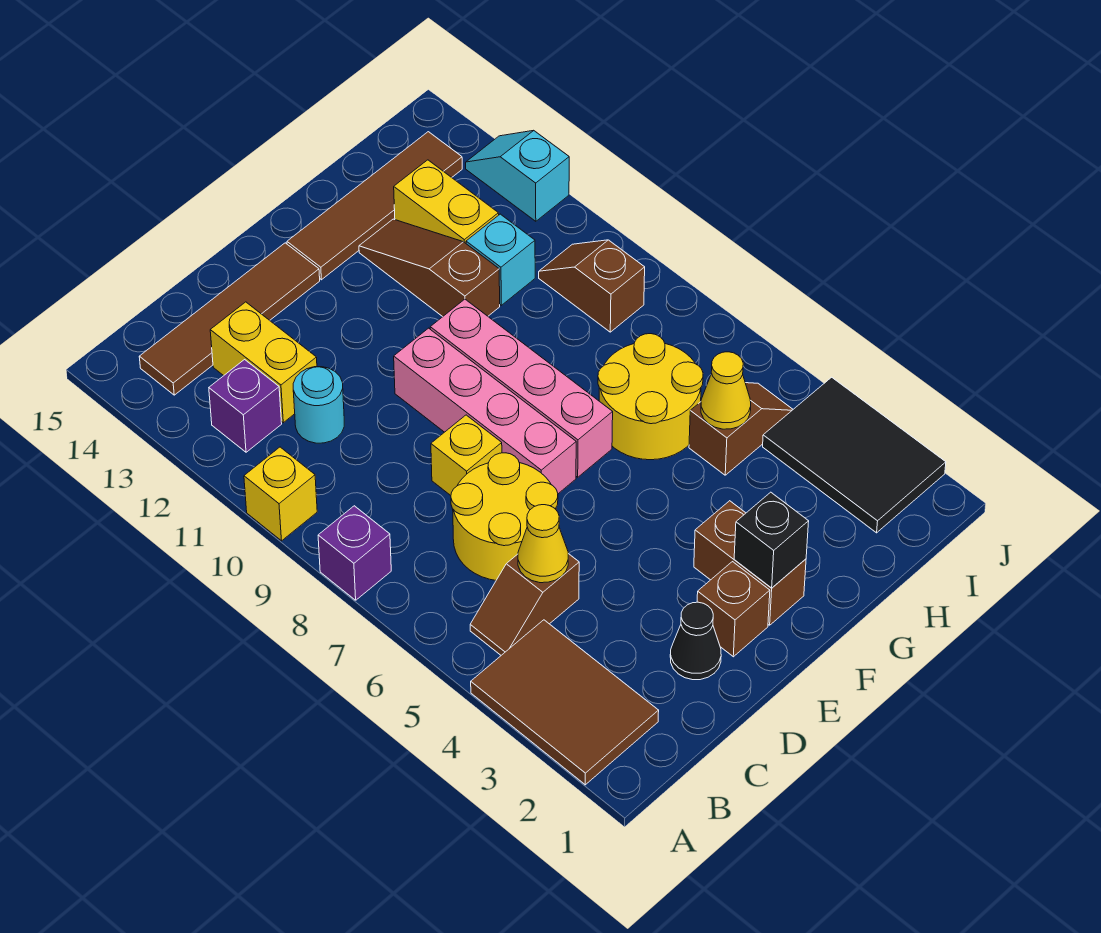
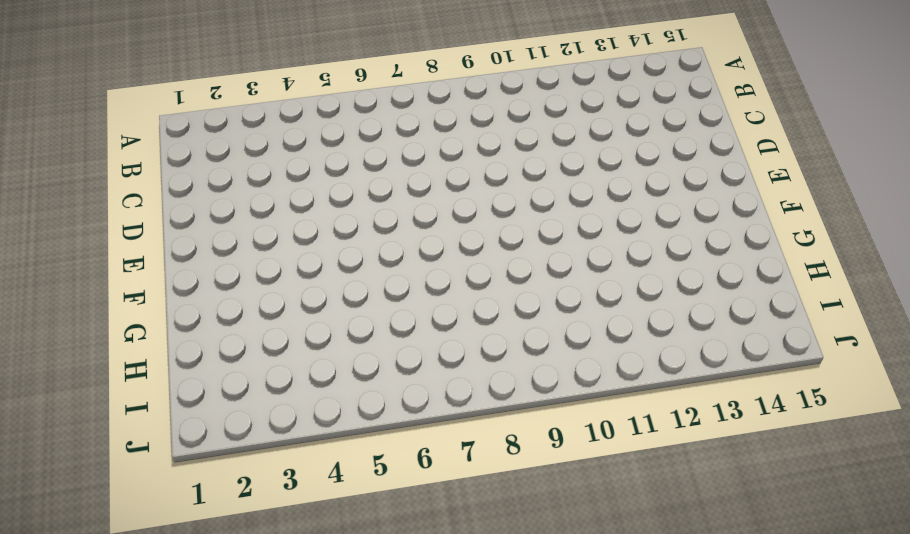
none -> brown 2x3 tile [471,620,659,785]
none -> purple 1x1 brick [318,506,391,600]
none -> yellow 1x1 brick [244,447,317,541]

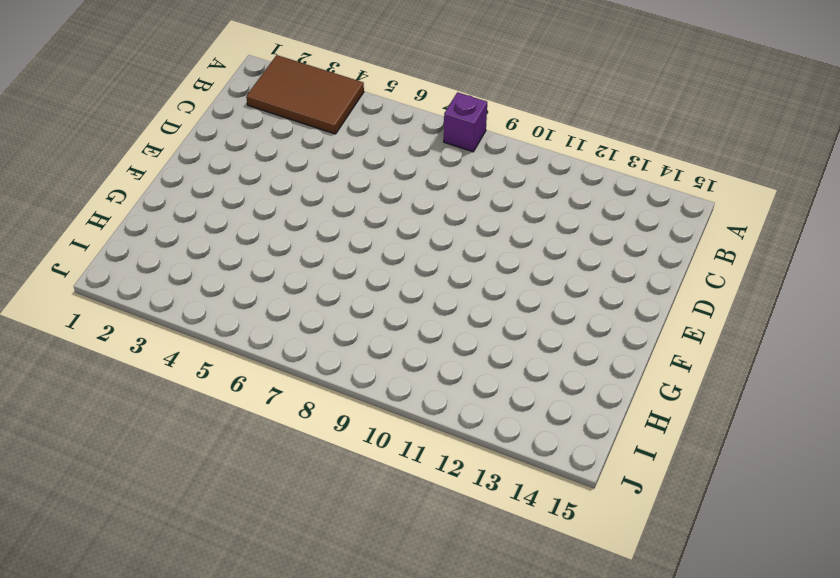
none -> yellow 1x1 brick [244,447,317,541]
none -> brown 1x2 slope [470,554,579,655]
none -> purple 1x1 brick [209,360,282,452]

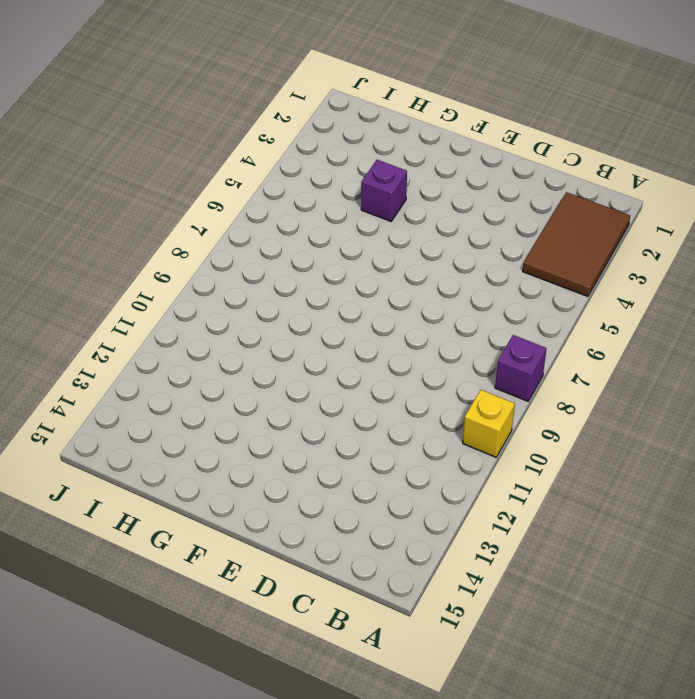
purple 1x1 brick [361,160,407,221] -> purple 1x1 brick moved to [209,360,282,452]
none -> brown 1x2 slope [470,554,579,655]
none -> brown 1x4 tile [139,243,320,395]
none -> yellow 2x2 round brick [451,453,558,580]

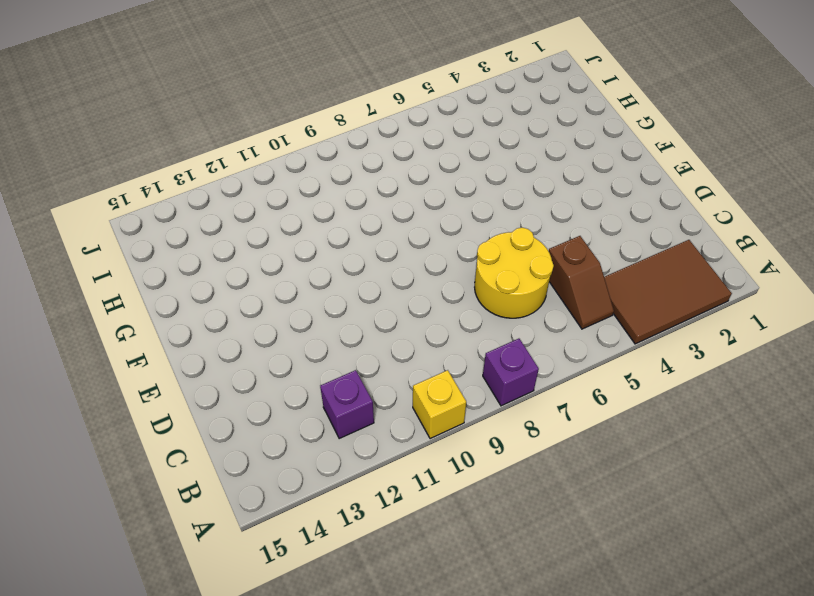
none -> brown 1x4 tile [139,243,320,395]
none -> cyan 1x1 round brick [293,367,344,443]
none -> yellow 1x2 brick [210,302,317,423]

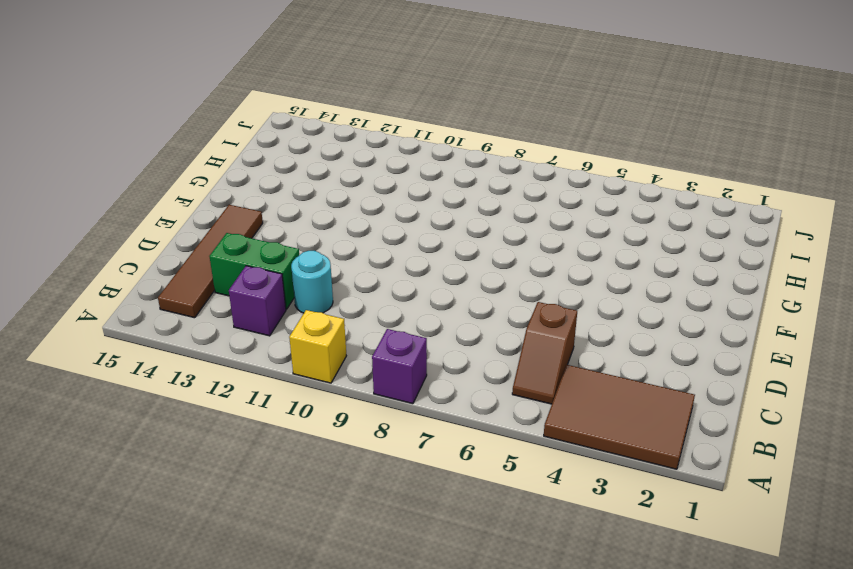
green 1x2 brick [209,233,299,309] -> yellow 1x2 brick [210,302,317,423]
none -> yellow 2x2 round brick [451,453,558,580]
none -> black 1x1 cone [670,602,721,680]
none -> yellow 1x1 brick [431,415,502,495]

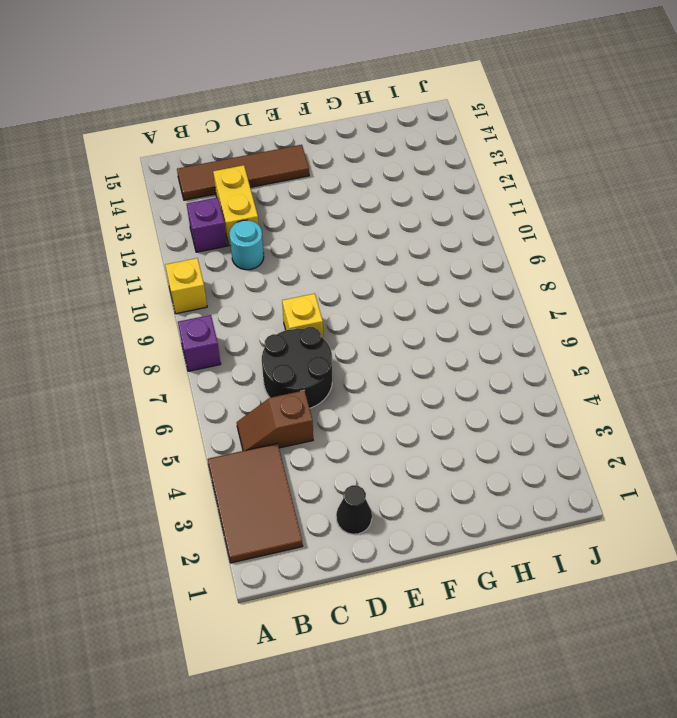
black 2x2 round brick [262,327,332,408] -> yellow 2x2 round brick [451,453,558,580]
none -> brown 1x1 brick [697,562,770,657]
none -> pink 1x4 brick [394,328,576,494]
none -> brown 1x2 brick [694,501,806,625]

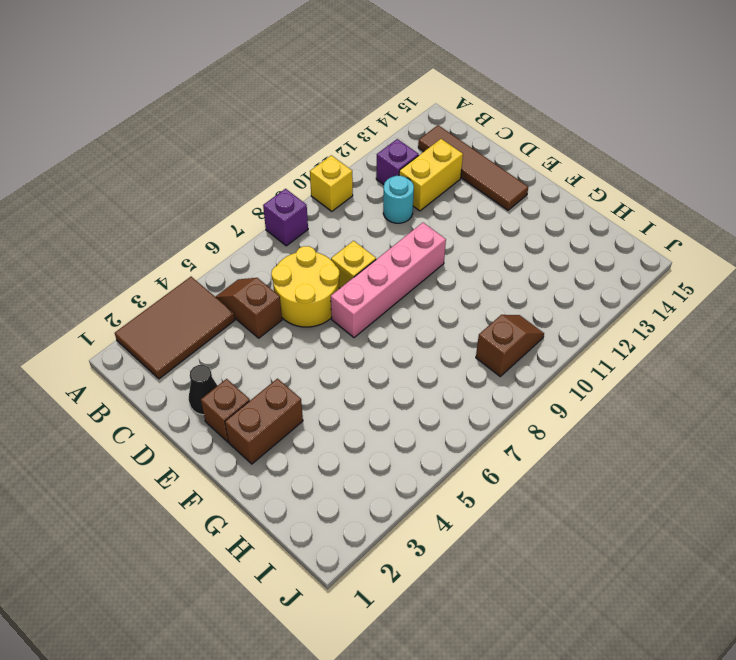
none -> pink 1x4 brick [430,299,613,477]
none -> brown 1x4 tile [287,132,462,280]
none -> yellow 2x2 round brick [598,334,703,460]

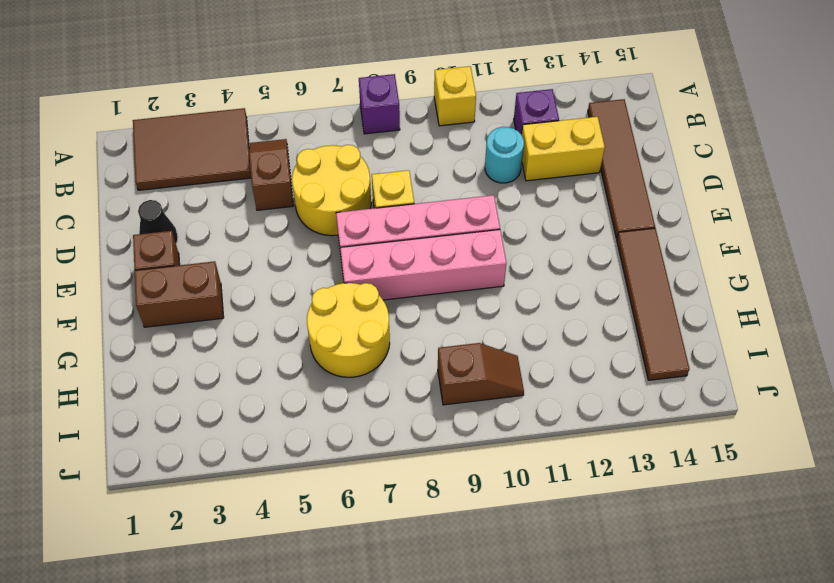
none -> brown 1x3 slope [359,219,500,317]
none -> brown 1x2 slope [689,383,793,475]
none -> cyan 1x1 brick [466,214,535,305]

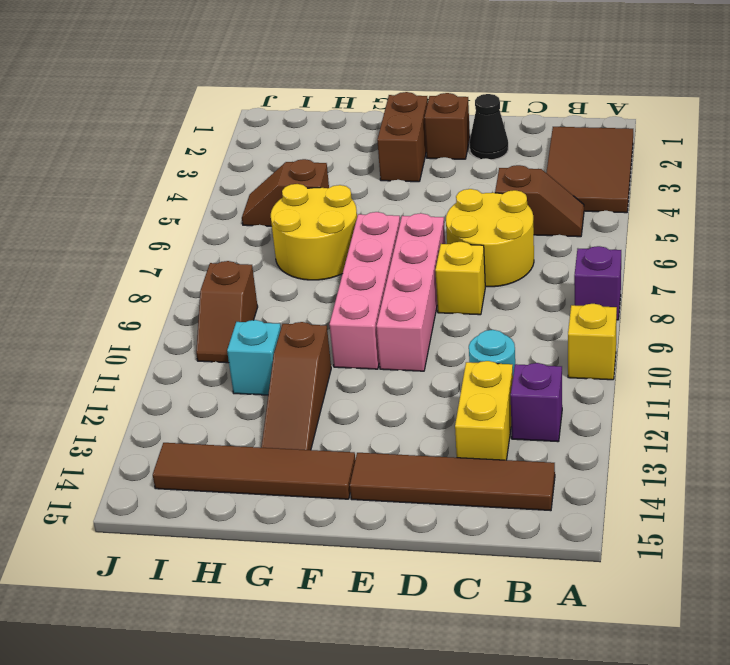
none -> yellow 1x2 brick [394,160,499,243]
none -> black 2x3 tile [763,377,946,533]
none -> cyan 1x2 slope [466,131,569,221]

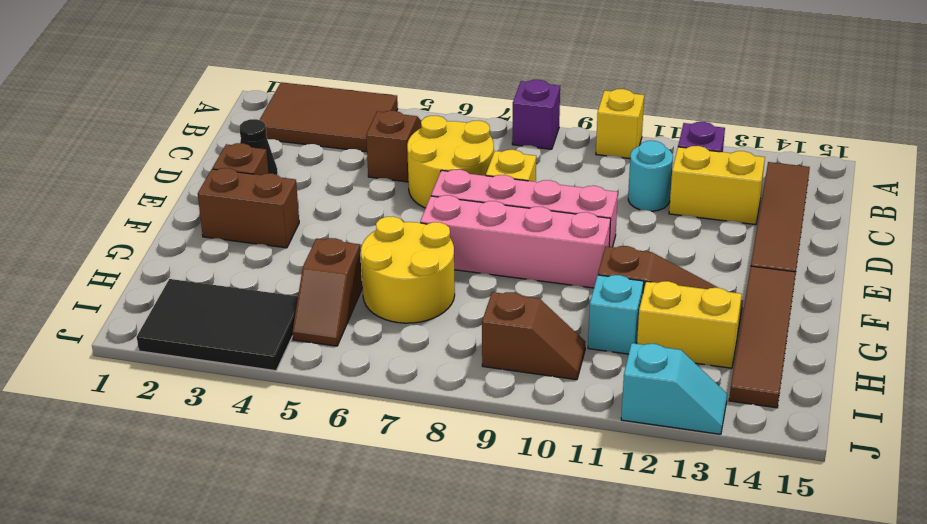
none -> yellow 1x1 cone [518,505,568,583]
none -> black 1x1 brick [734,492,809,588]
none -> yellow 1x1 cone [701,352,751,429]

